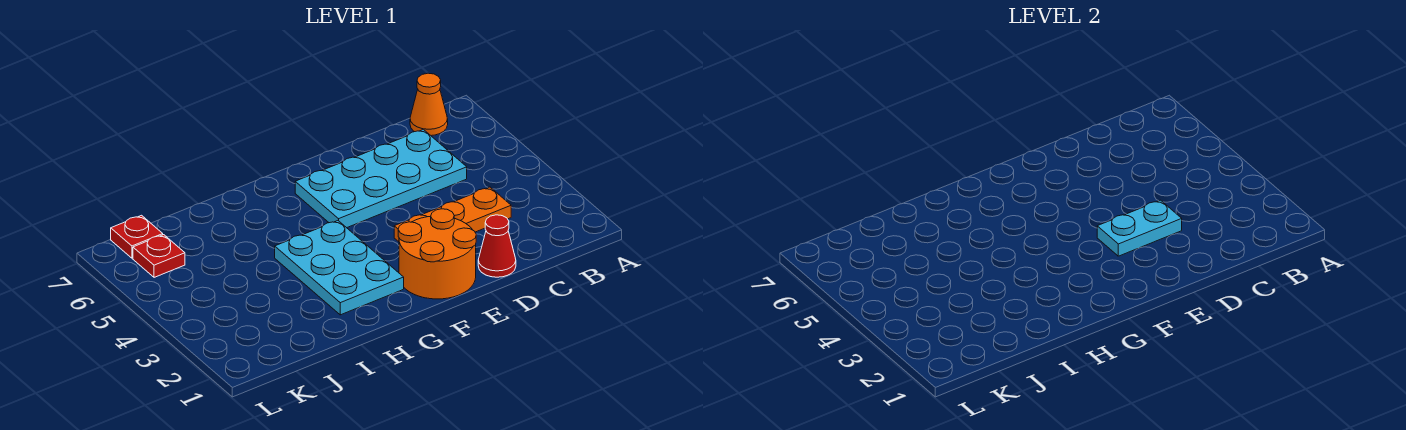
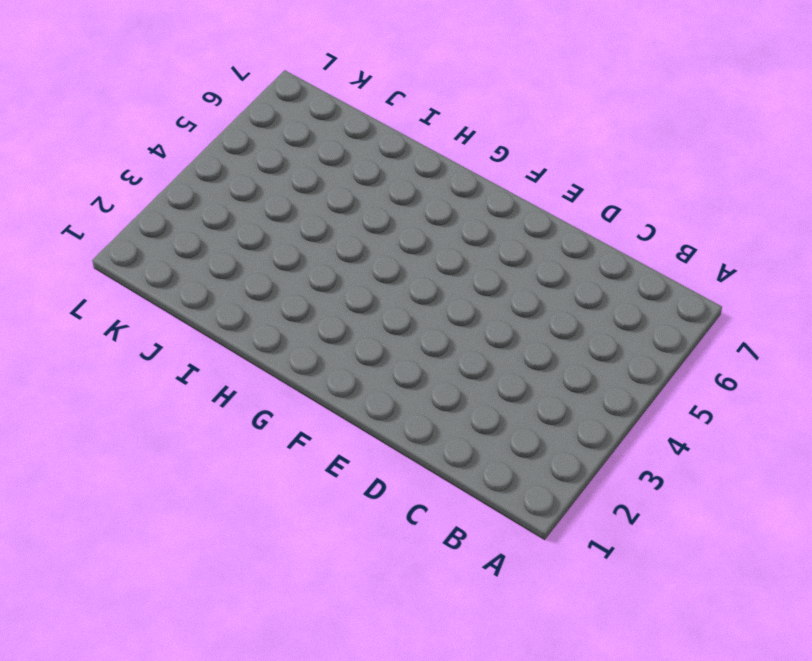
none -> orange 1x1 cone [410,73,448,136]
none -> orange 1x3 plate [394,187,511,242]

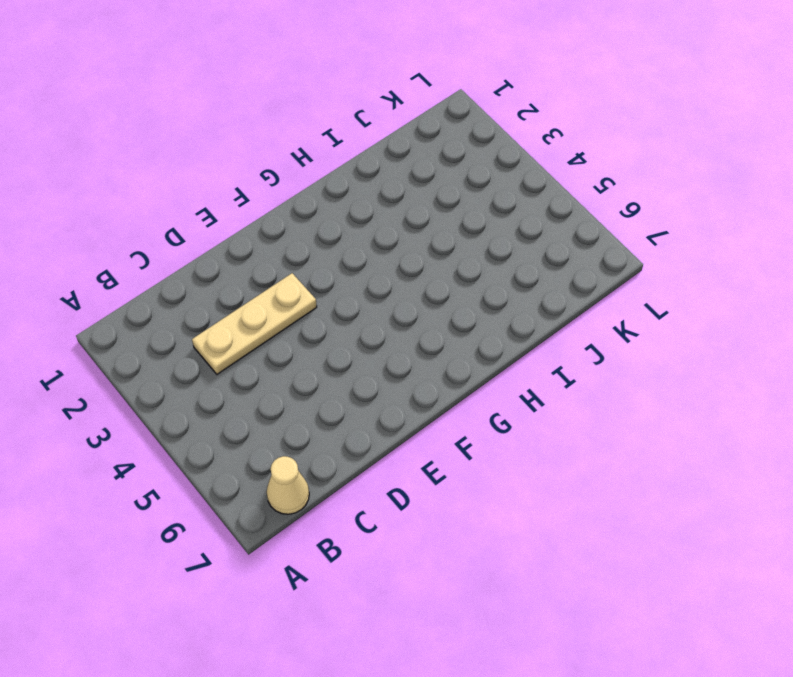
tan 1x1 cone [267,456,309,514] -> orange 1x1 cone [410,73,448,136]
tan 1x3 plate [192,273,317,374] -> orange 1x3 plate [394,187,511,242]
none -> cyan 2x4 plate [295,129,467,228]
none -> red 1x1 cone [478,215,516,277]

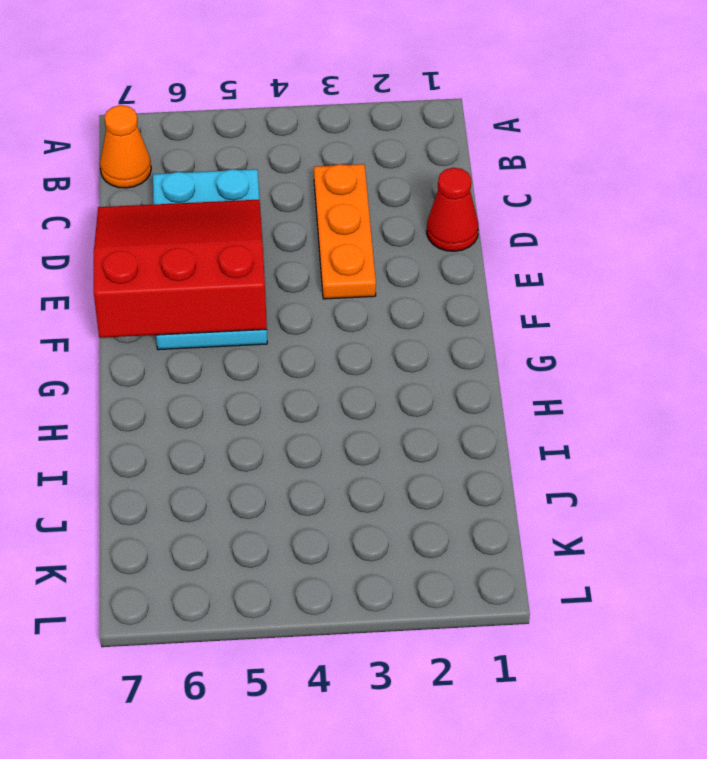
red 3x3 slope [94,200,267,338] -> none
none -> orange 2x2 round brick [398,209,476,299]
none -> cyan 2x3 plate [275,221,404,315]

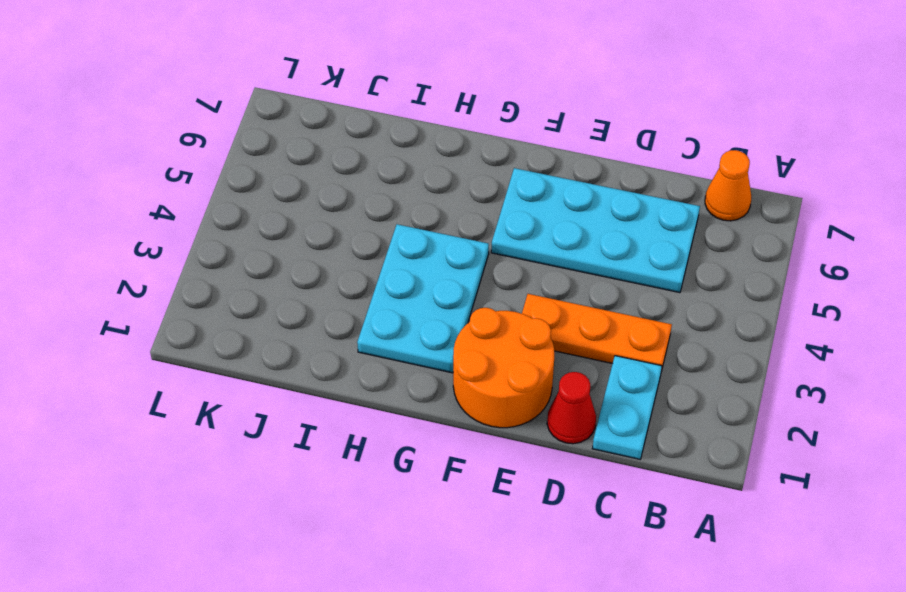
cyan 1x2 plate [592,356,662,459] -> cyan 1x2 plate turned to [1097,200,1182,256]
none -> red 1x1 plate [133,235,185,277]
none -> red 1x1 plate [111,215,163,258]

